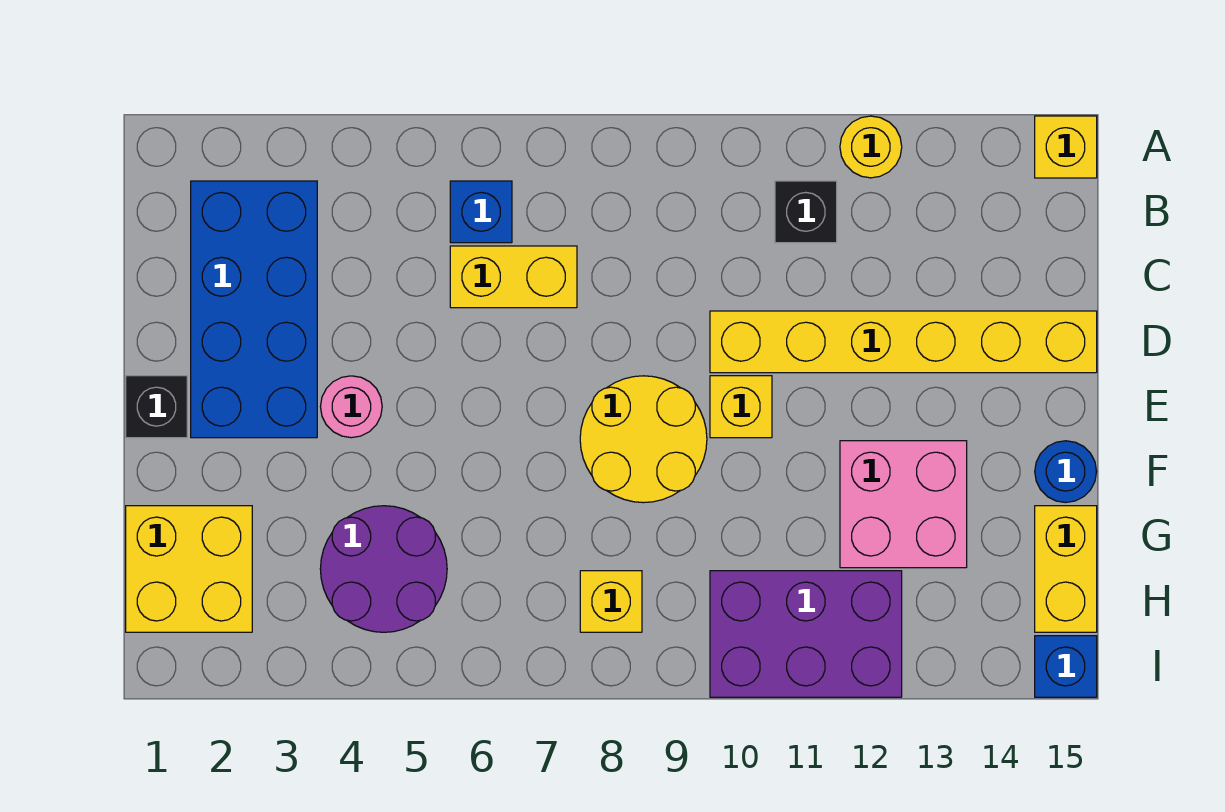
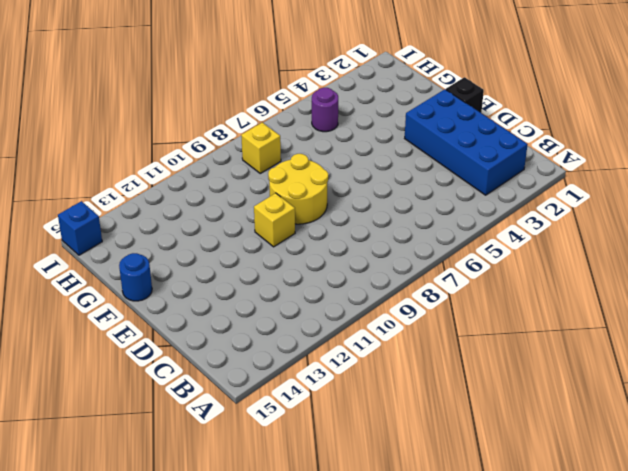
purple 1x1 round brick [312,88,338,132] -> purple 2x2 round brick [320,506,447,632]
none -> yellow 1x1 round brick [840,116,902,178]
none -> yellow 1x1 brick [1035,116,1097,178]
none -> blue 1x1 brick [450,181,512,243]

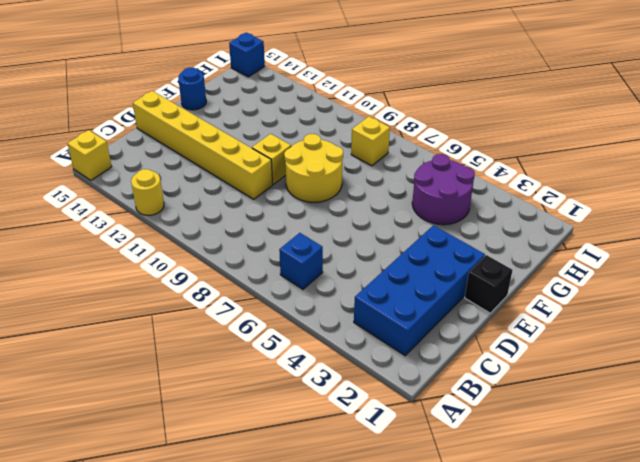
none -> black 1x1 brick [775,181,837,243]
none -> yellow 1x2 brick [450,246,577,308]
none -> pink 1x1 round brick [320,376,382,438]

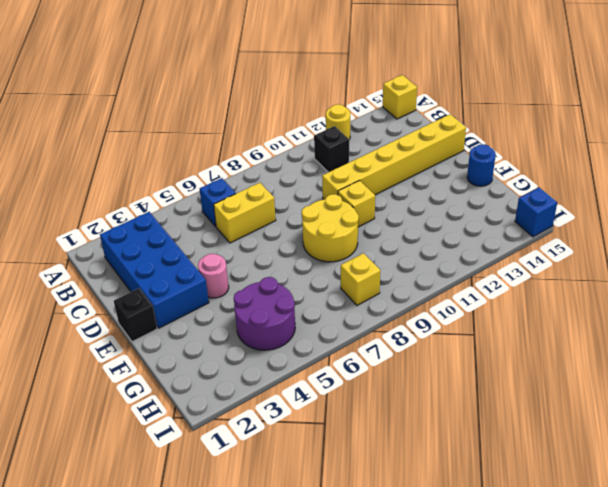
none -> pink 2x2 brick [840,441,967,568]
none -> yellow 2x2 brick [126,506,252,632]
none -> yellow 1x2 brick [1035,506,1097,632]

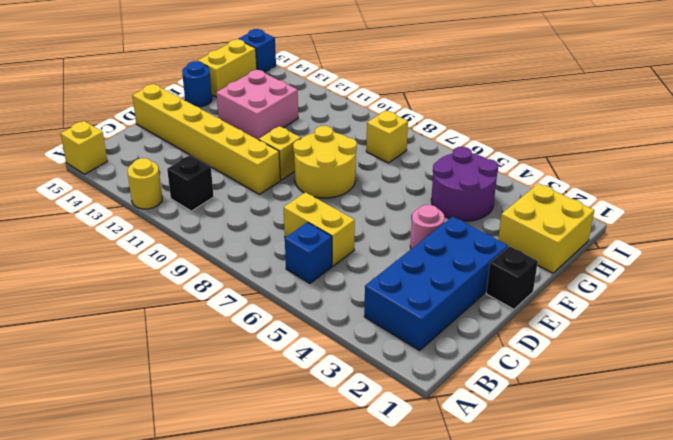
none -> purple 2x3 brick [710,571,902,697]

